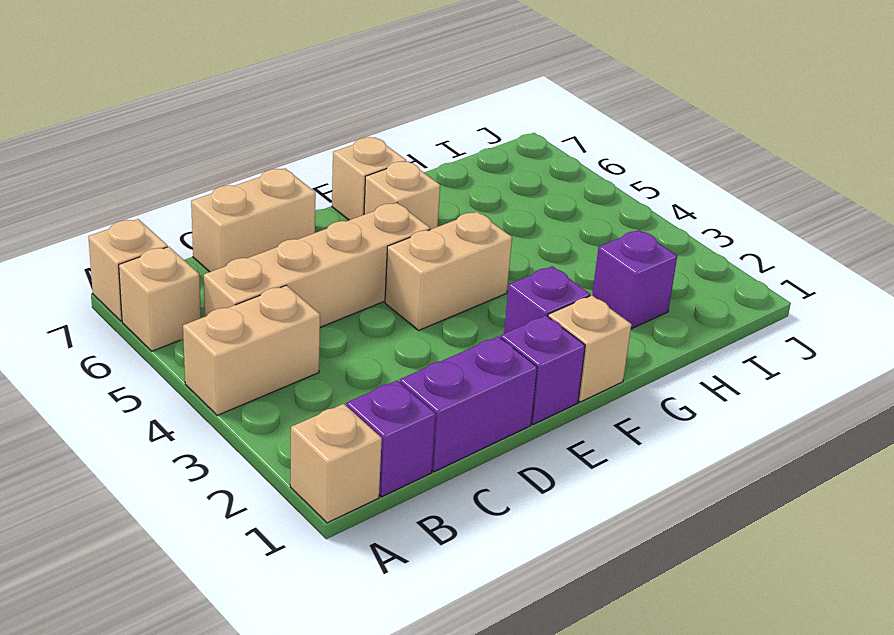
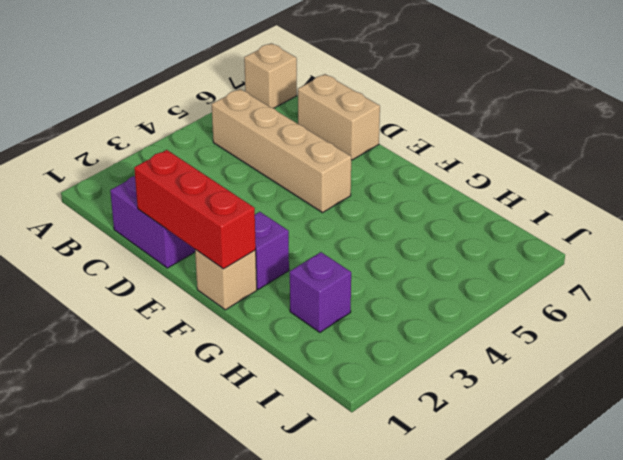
red 1x3 brick [134,150,256,269] -> none
none -> tan 1x1 brick [290,404,382,523]
none -> tan 1x2 brick [183,285,320,415]
none -> tan 1x1 brick [119,247,201,351]

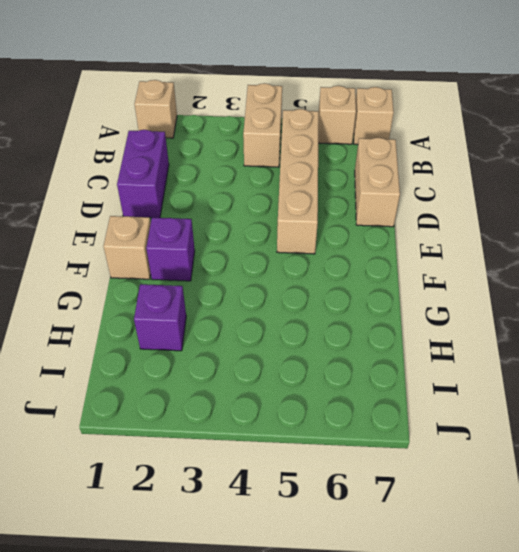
none -> purple 1x1 brick [346,380,436,497]
none -> purple 1x1 brick [500,316,585,424]
none -> tan 1x2 brick [385,212,512,331]

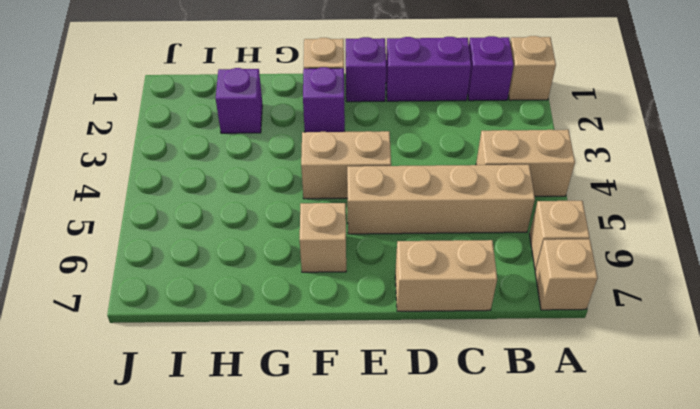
none -> tan 1x1 brick [332,137,406,220]

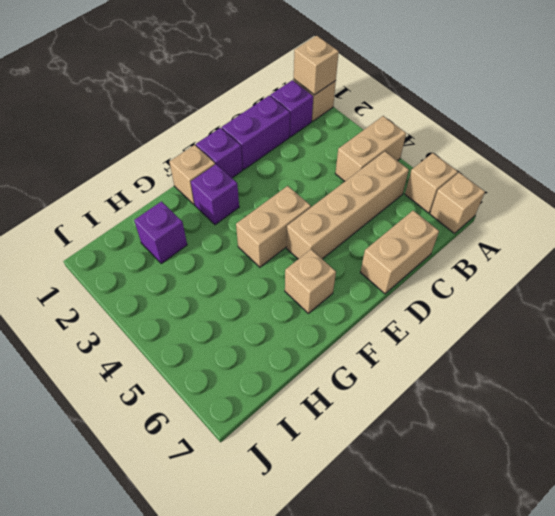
tan 1x1 brick [294,36,339,95] -> tan 1x1 brick moved to [332,137,406,220]

